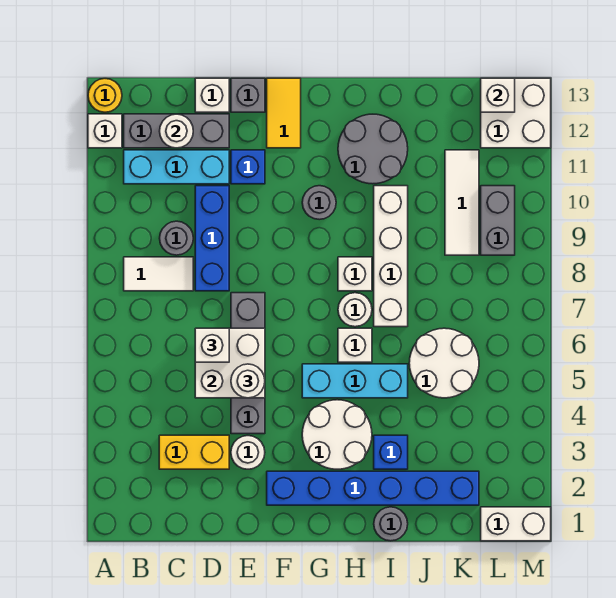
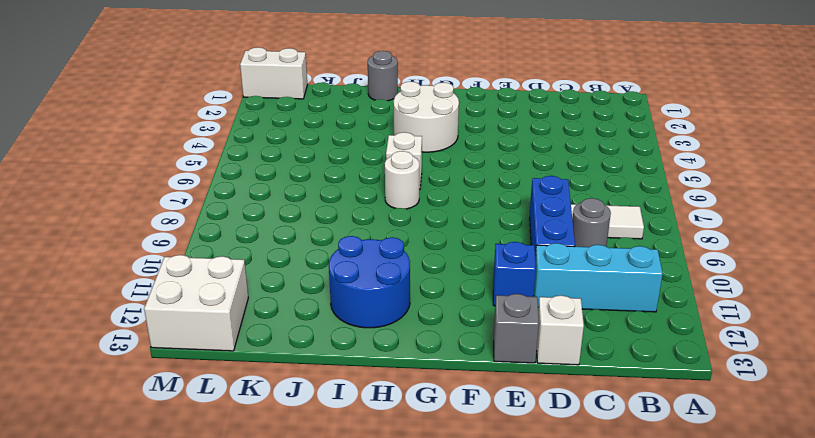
blue 2x2 round brick [329,236,410,328] -> grey 2x2 round brick [338,114,408,184]
none -> white 1x1 brick [88,114,122,148]
none -> yellow 1x1 round brick [88,79,122,112]
none -> grey 1x3 brick [124,114,229,148]
none -> yellow 1x2 brick [159,435,229,469]

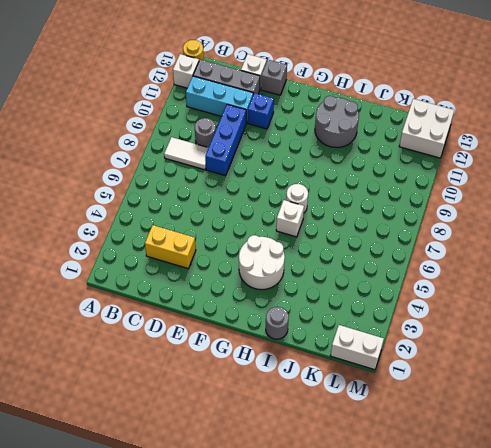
none -> white 1x1 round brick [231,436,265,469]
none -> grey 1x4 brick [231,293,265,434]
none -> blue 1x6 brick [267,471,479,505]
none -> yellow 1x2 tile [267,78,301,148]

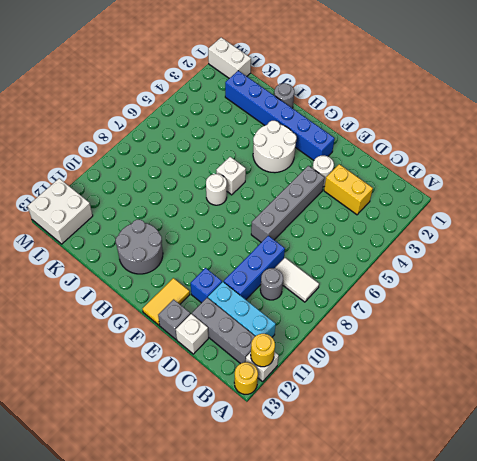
yellow 1x1 round brick [251,334,275,367] -> none
none -> cyan 1x3 brick [302,364,408,398]
none -> grey 1x1 round brick [302,186,336,220]
none -> white 1x1 brick [338,257,372,291]
none -> blue 1x1 brick [374,435,408,469]

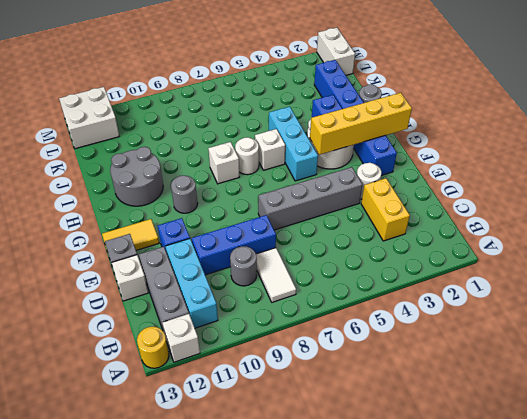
yellow 1x4 brick [310,93,412,155] -> none
none -> white 1x4 brick [374,186,408,327]
none -> white 2x2 round brick [409,328,479,398]
none -> white 1x3 tile [445,150,479,255]
none -> grey 1x2 brick [481,186,515,255]

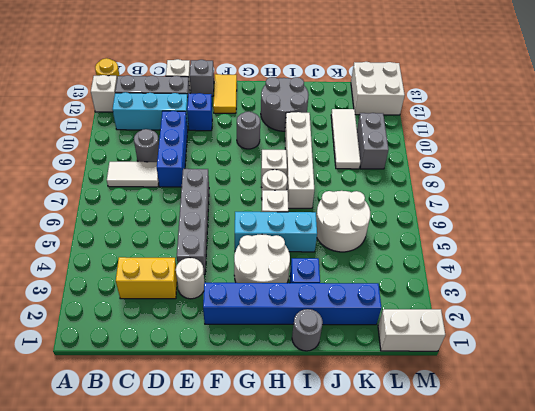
none -> white 1x1 round brick [160,114,193,148]
none -> white 2x2 brick [195,328,265,398]
none -> white 1x1 brick [481,78,515,112]
none -> white 1x1 brick [195,328,229,362]

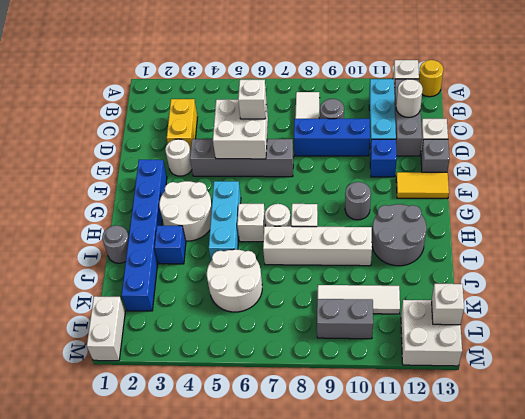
none -> white 1x1 round brick [231,364,265,398]

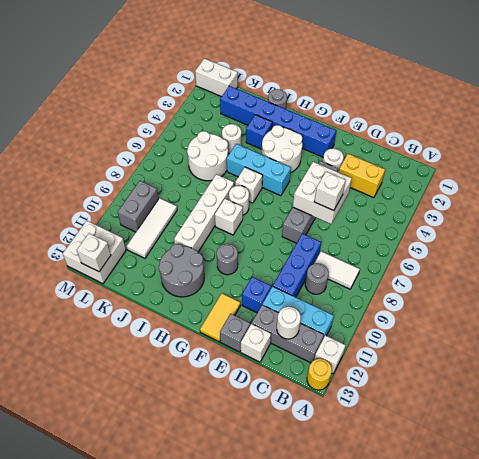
white 1x1 round brick [222,124,241,154] -> white 1x1 round brick moved to [231,364,265,398]

